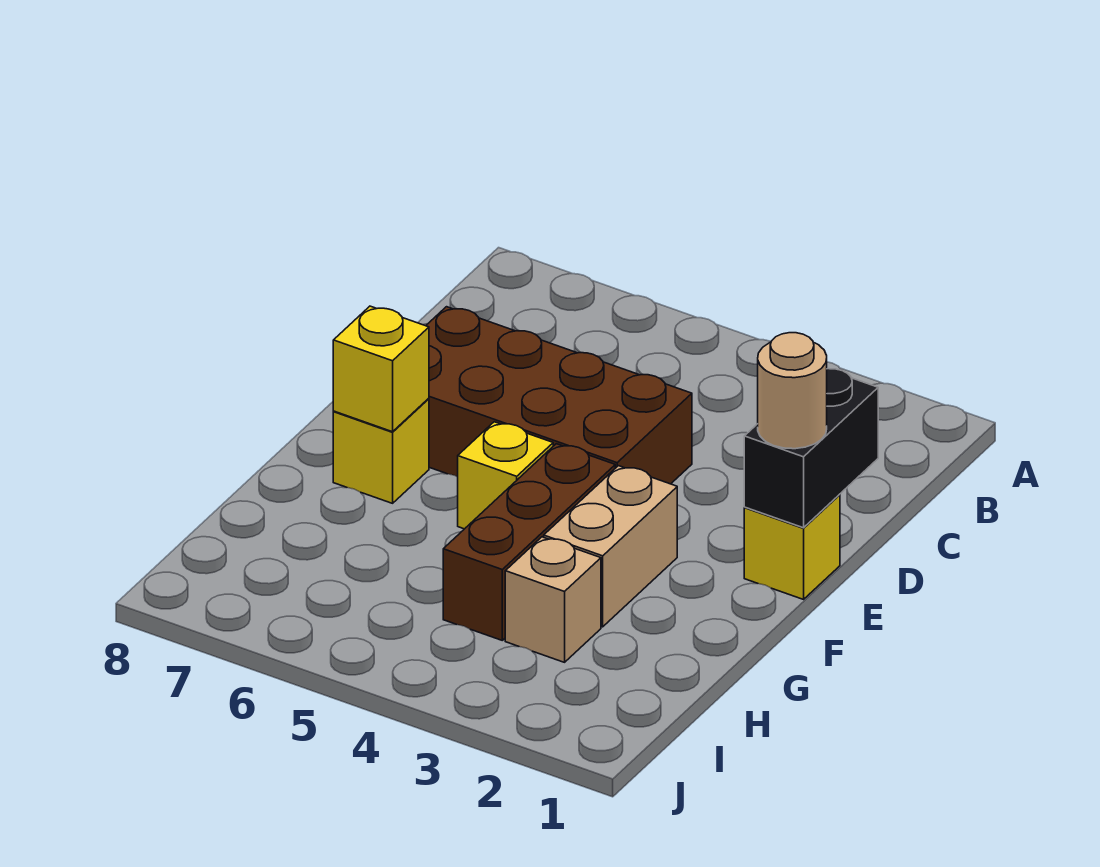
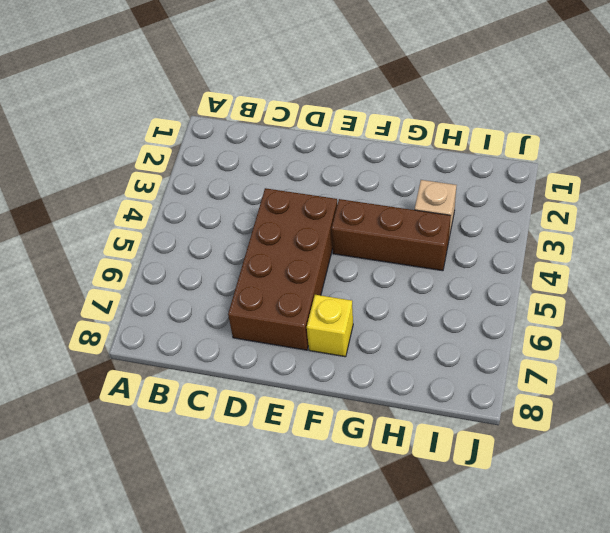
none -> yellow 1x1 brick [744,495,840,599]
none -> tan 1x2 brick [544,466,677,627]

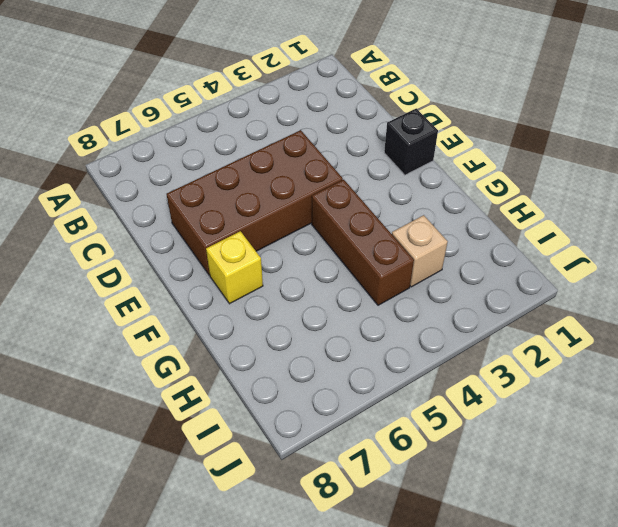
black 1x1 brick [384,108,438,175] -> yellow 1x1 brick [744,495,840,599]
none -> tan 1x2 brick [544,466,677,627]
none -> yellow 1x1 brick [458,422,553,529]

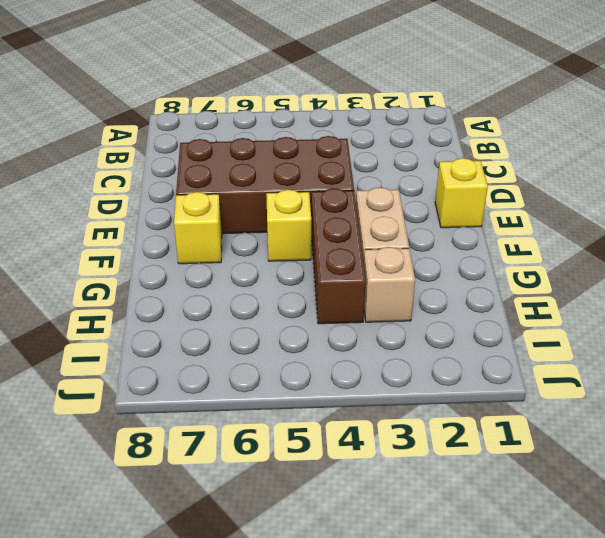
none -> black 1x2 brick [744,369,878,528]
none -> yellow 1x1 brick [333,306,429,432]

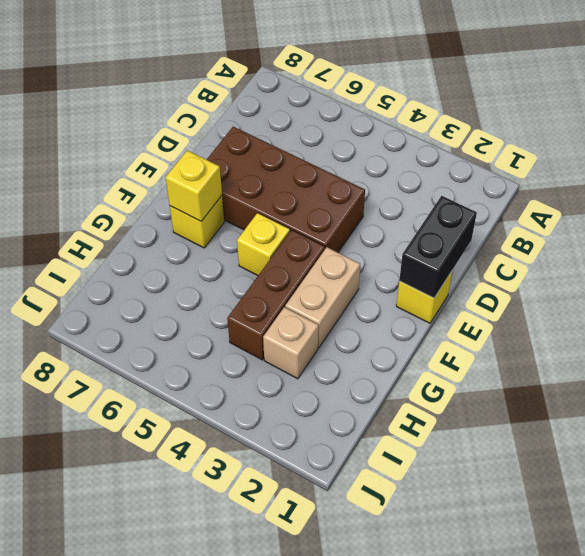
none -> tan 1x1 round brick [758,333,827,449]

